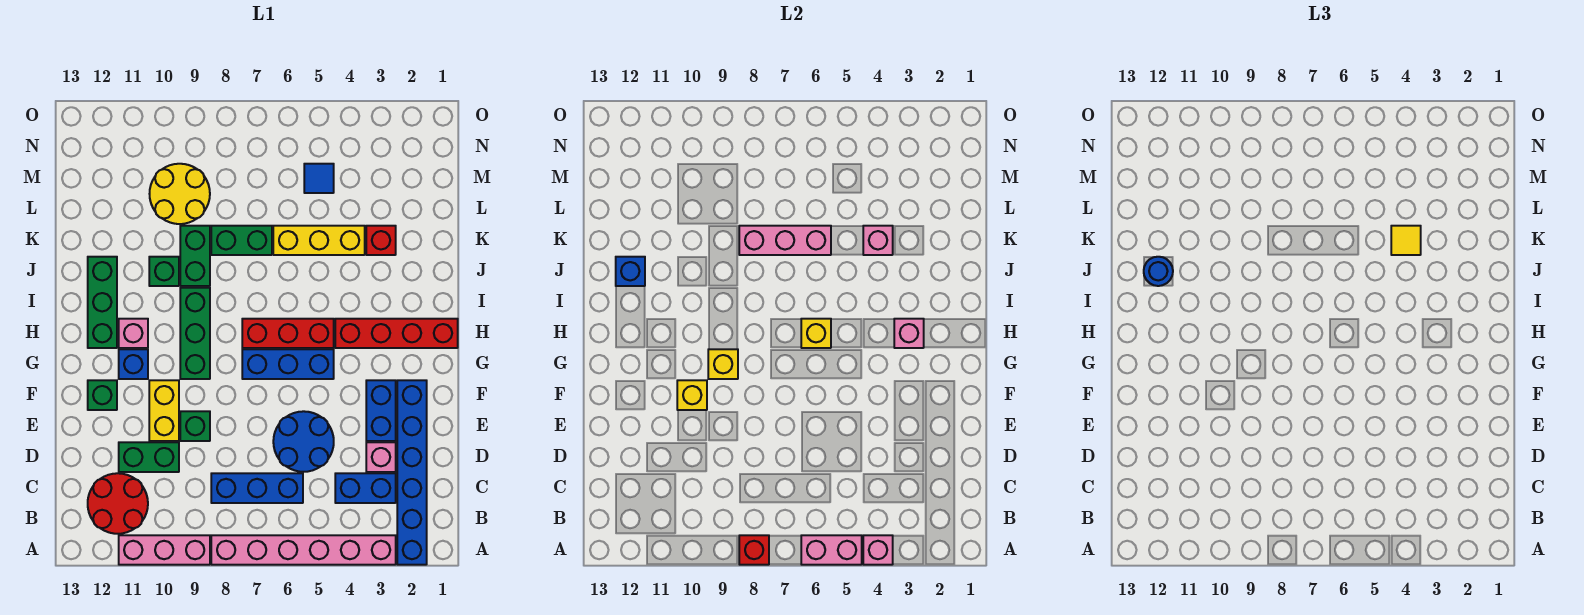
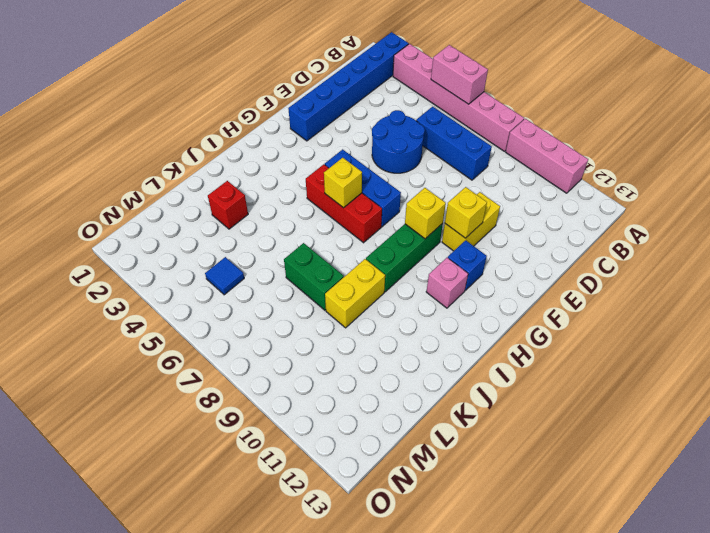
yellow 1x2 brick [325,259,385,328] -> green 1x2 brick [180,226,210,286]
none -> red 2x2 round brick [88,473,148,534]
none -> blue 1x2 brick [335,473,396,503]
none -> pink 1x1 brick [366,442,396,472]
none -> green 1x2 brick [119,442,179,472]

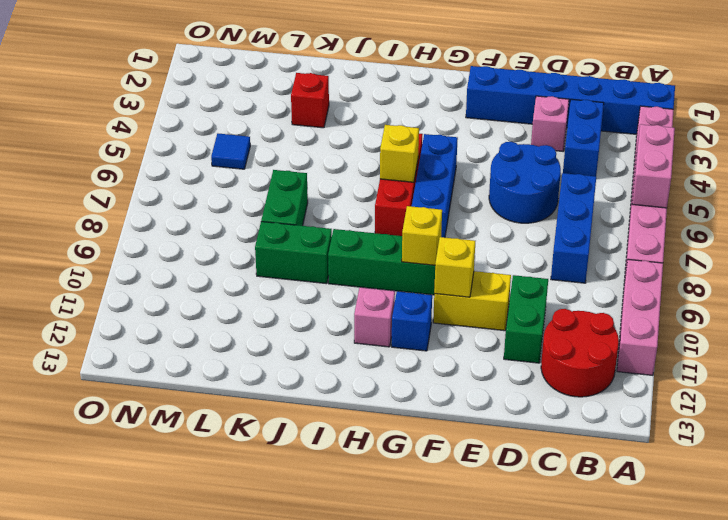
none -> blue 1x2 brick [366,380,396,441]
none -> green 1x1 brick [180,411,210,441]
none -> green 1x1 brick [88,380,117,410]
none -> red 1x4 brick [335,319,458,348]

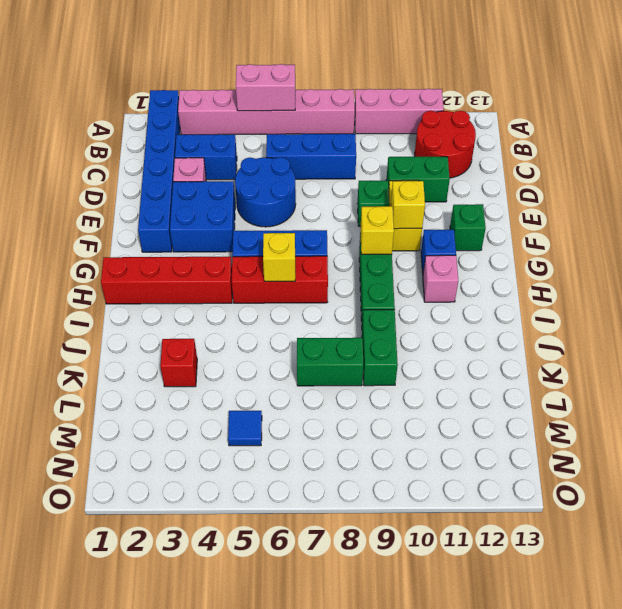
blue 2x2 brick [170,181,235,252] -> blue 1x2 brick [366,380,396,441]
none -> green 1x3 brick [88,257,117,348]
none -> green 1x1 brick [149,257,179,286]
none -> yellow 1x3 brick [273,226,365,255]
none -> yellow 2x2 round brick [150,164,210,224]

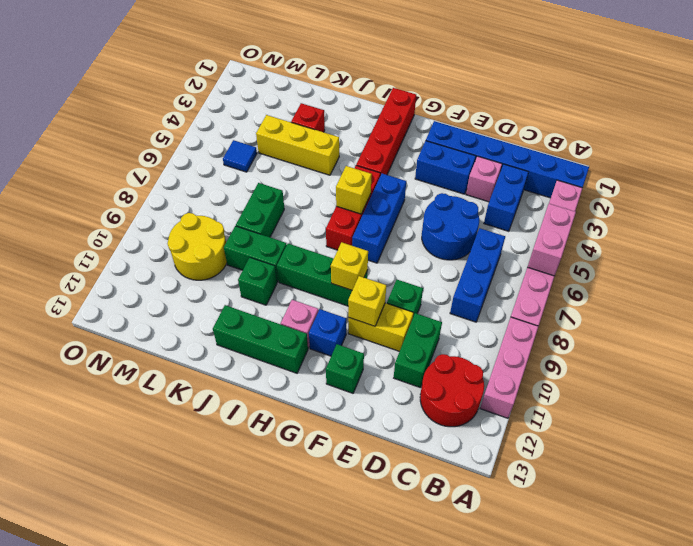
yellow 1x3 brick [256,115,339,175] -> yellow 1x3 brick turned to [273,226,365,255]
none -> pink 1x1 brick [863,535,893,565]
none -> red 1x1 brick [739,535,769,565]
none -> pink 1x1 brick [894,319,924,348]
none -> blue 1x1 brick [616,257,645,286]

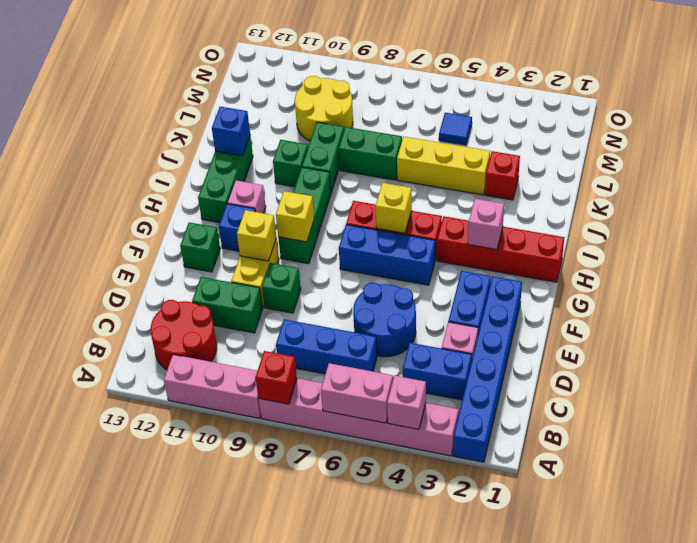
none -> pink 1x1 brick [863,226,893,255]
none -> pink 1x3 brick [739,226,831,255]
none -> blue 1x1 round brick [1144,257,1173,286]
none -> yellow 1x1 tile [1391,226,1421,255]

